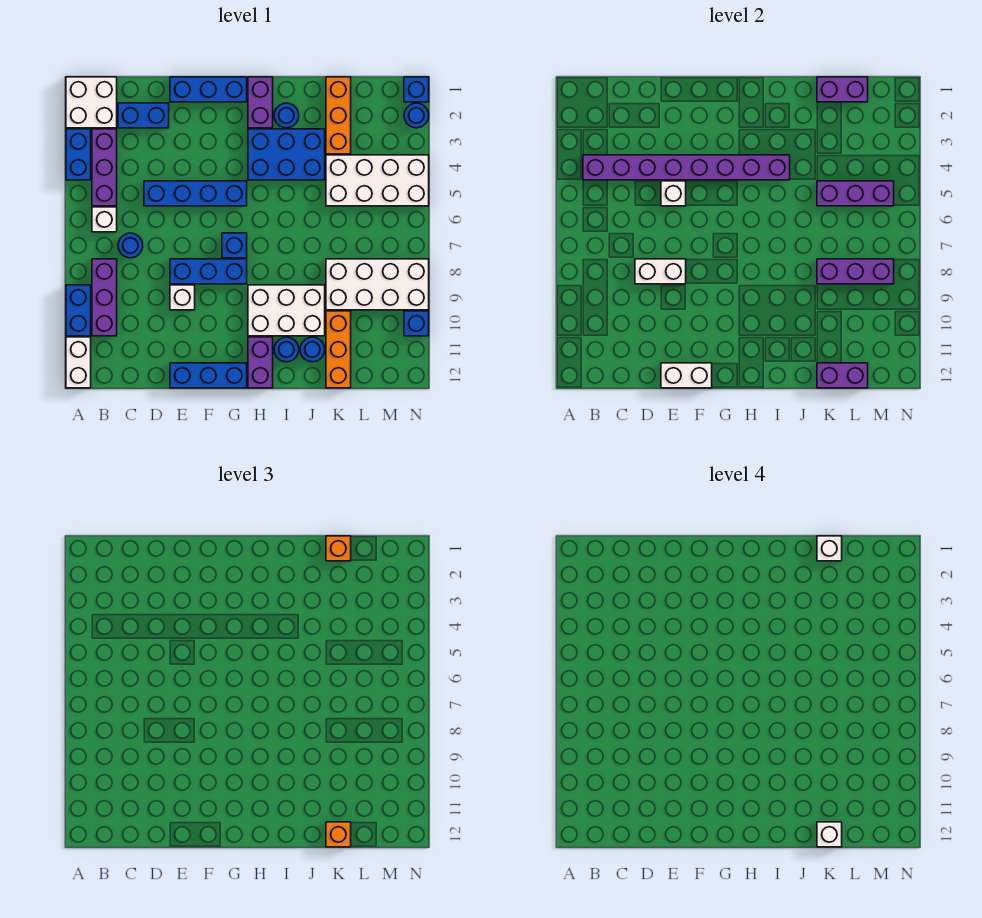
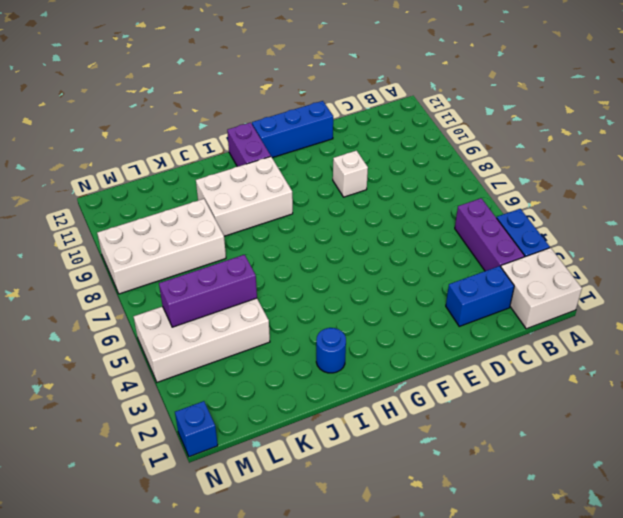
none -> blue 1x2 brick [66,285,91,336]
none -> white 1x2 brick [66,337,91,388]
none -> white 1x1 brick [92,207,117,232]
none -> purple 1x3 brick [92,259,117,336]

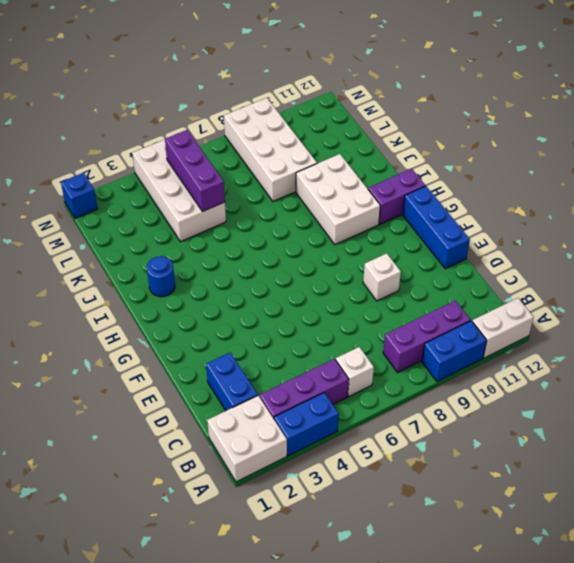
none -> blue 1x1 round brick [118,233,143,258]
none -> blue 1x4 brick [144,181,247,206]
none -> blue 1x3 brick [170,77,247,102]
none -> blue 1x3 brick [170,259,247,284]

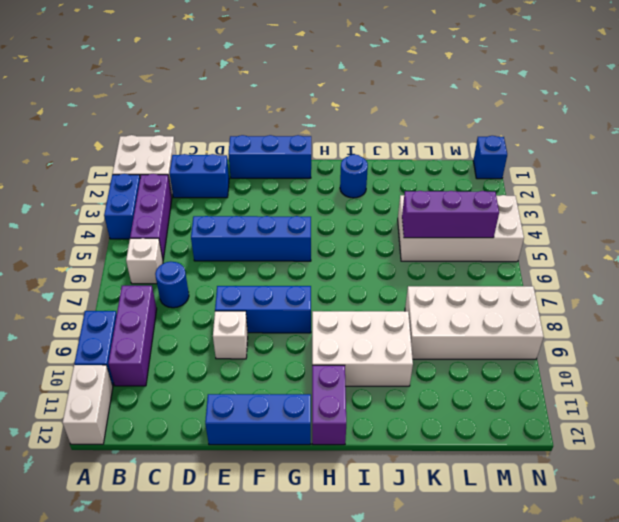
none -> blue 1x1 brick [222,233,247,258]
none -> purple 1x2 brick [248,77,273,128]
none -> blue 2x3 brick [248,129,325,180]
none -> blue 1x1 round brick [274,337,299,362]

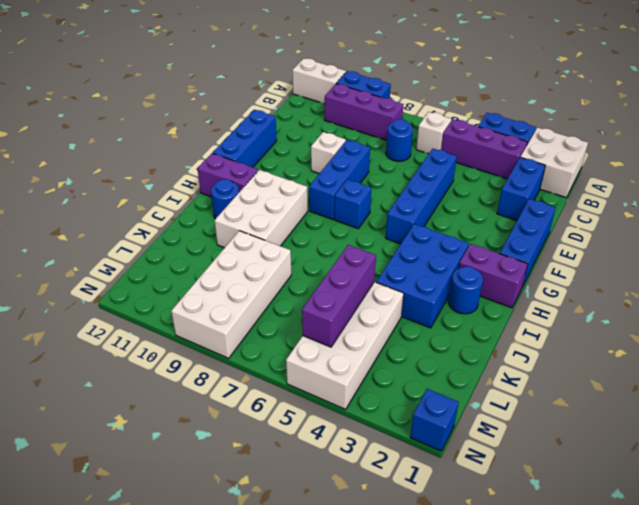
none -> blue 1x1 round brick [300,337,325,362]
none -> orange 1x3 brick [326,77,351,154]
none -> orange 1x3 brick [326,311,351,388]
none -> blue 1x1 round brick [404,103,429,128]

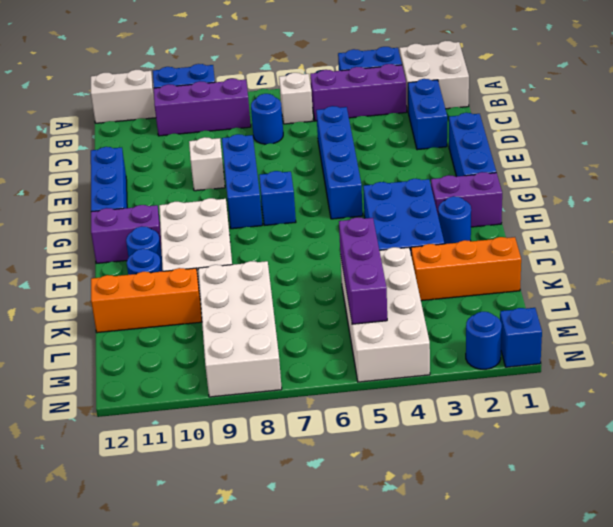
none -> blue 1x1 brick [404,311,429,336]
none -> purple 1x8 brick [583,155,790,180]
none -> white 1x2 brick [635,259,686,284]
none -> white 1x1 brick [661,181,686,206]

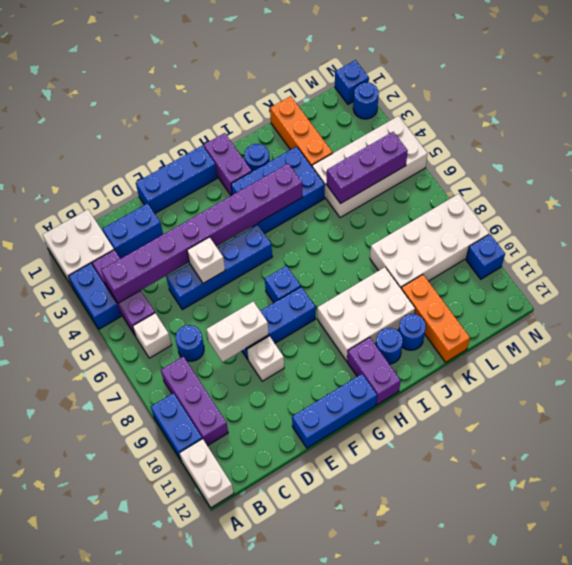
none -> white 1x2 brick [661,363,712,388]
none -> purple 1x2 brick [817,77,868,102]
none -> purple 1x3 brick [817,259,894,284]
none -> purple 1x2 brick [817,363,868,388]

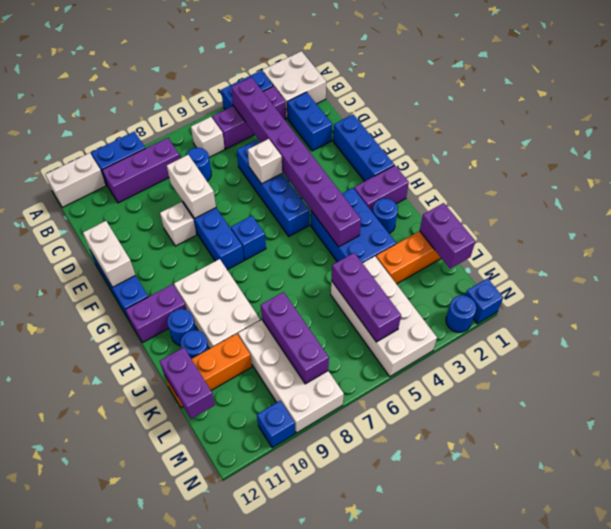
none -> orange 1x1 brick [326,536,351,561]
none -> orange 1x1 brick [326,822,351,847]
none -> white 1x1 brick [817,536,842,561]
none -> white 1x1 brick [817,822,842,847]

